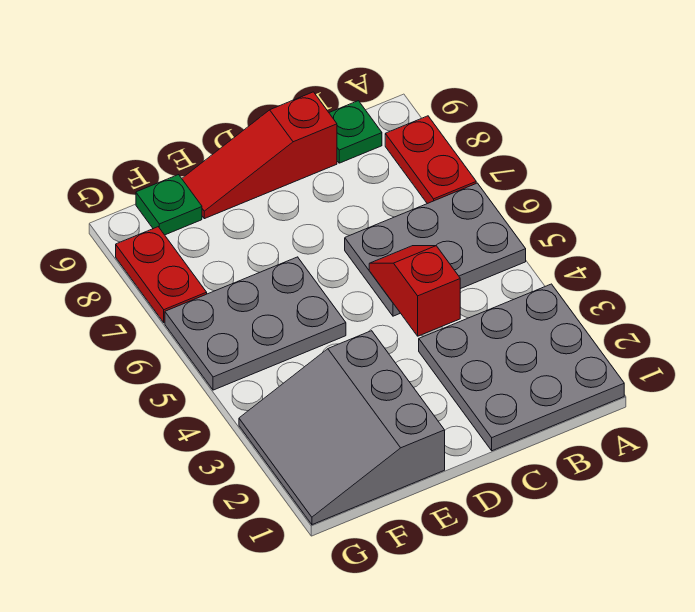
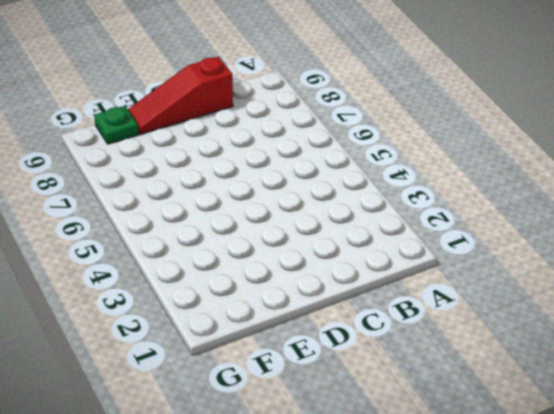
none -> grey 3x3 plate [419,284,624,451]
none -> grey 2x3 plate [345,183,526,316]

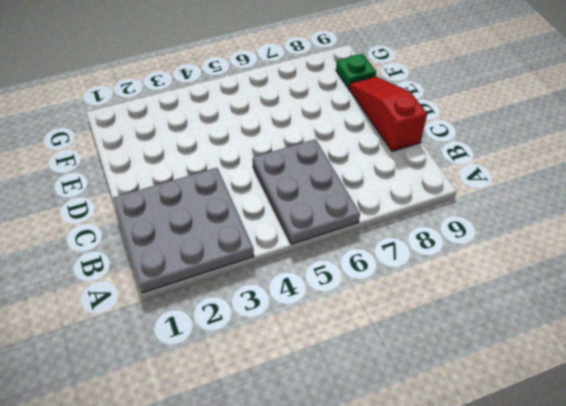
none -> red 1x2 plate [385,116,476,204]
none -> green 1x1 plate [329,101,382,163]

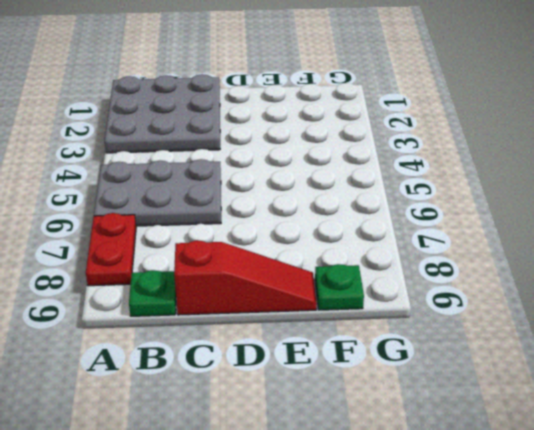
none -> grey 3x3 slope [239,331,445,525]
none -> grey 2x3 plate [165,257,346,390]

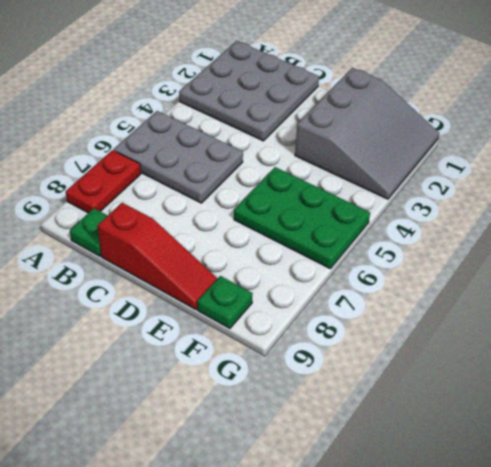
green 2x3 plate [234,167,370,268] -> grey 2x3 plate [165,257,346,390]
none -> red 1x2 plate [116,227,207,323]
none -> red 1x2 slope [369,246,460,336]

